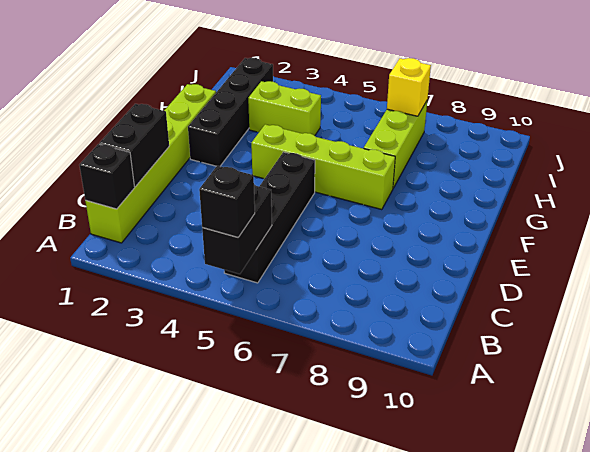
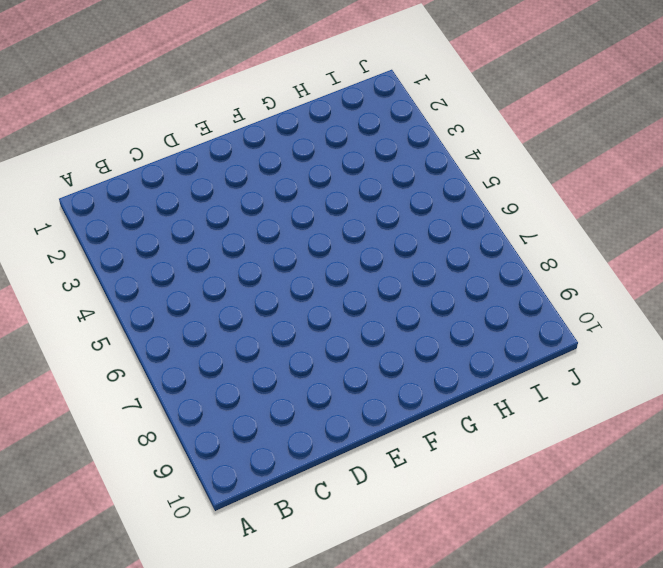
none -> lime 1x6 brick [85,84,216,243]
none -> black 1x4 brick [224,152,315,283]

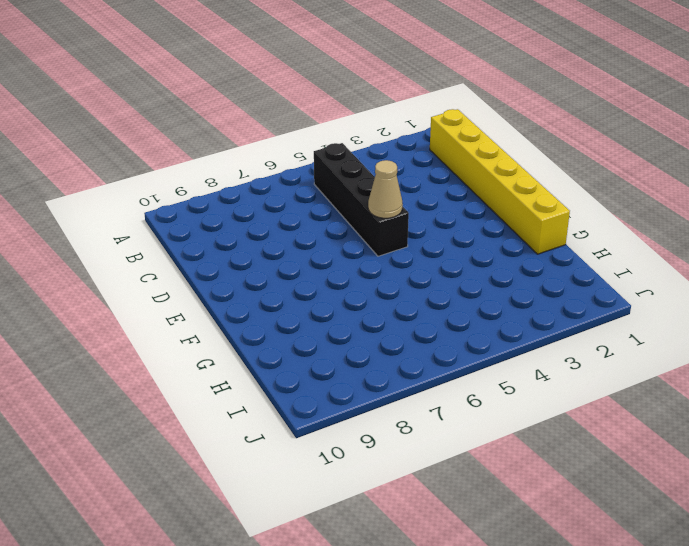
yellow 1x6 brick [430,109,570,254] -> lime 1x6 brick [85,84,216,243]
tan 1x1 cone [368,160,403,218] -> none
none -> black 1x4 brick [188,58,273,166]
none -> lime 1x4 brick [251,124,395,210]

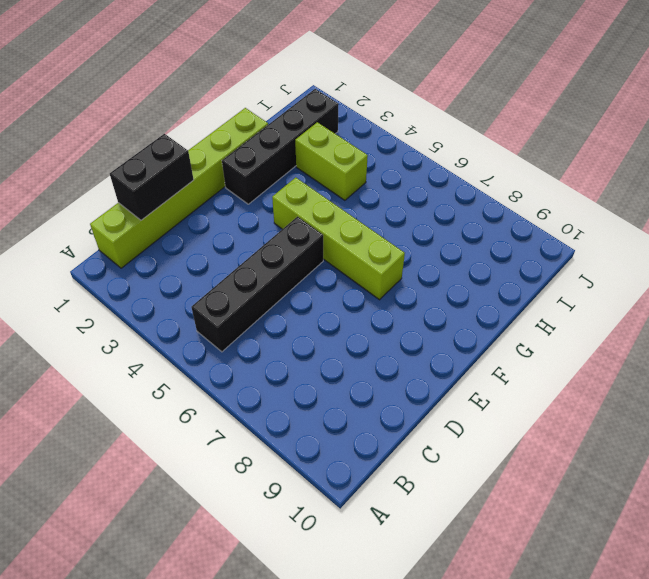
none -> lime 1x3 brick [364,101,427,188]
none -> black 1x2 brick [202,184,272,274]

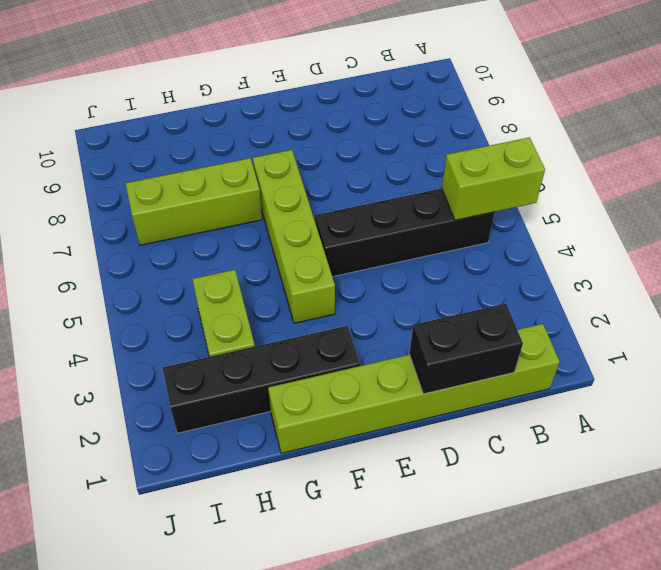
lime 1x2 brick [442,137,545,220] -> black 1x2 brick [202,184,272,274]
none -> black 1x1 brick [79,144,135,209]
none -> yellow 1x1 brick [387,58,431,116]

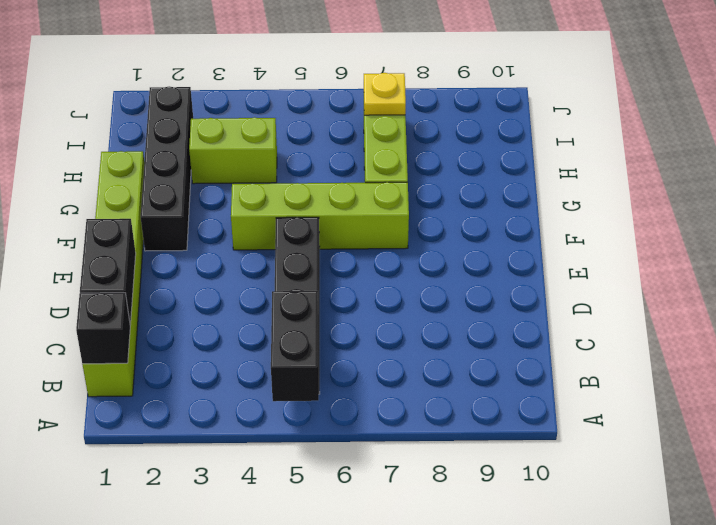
yellow 1x1 plate [364,73,406,115] -> yellow 1x1 brick [387,58,431,116]
none -> black 1x1 brick [199,166,255,237]

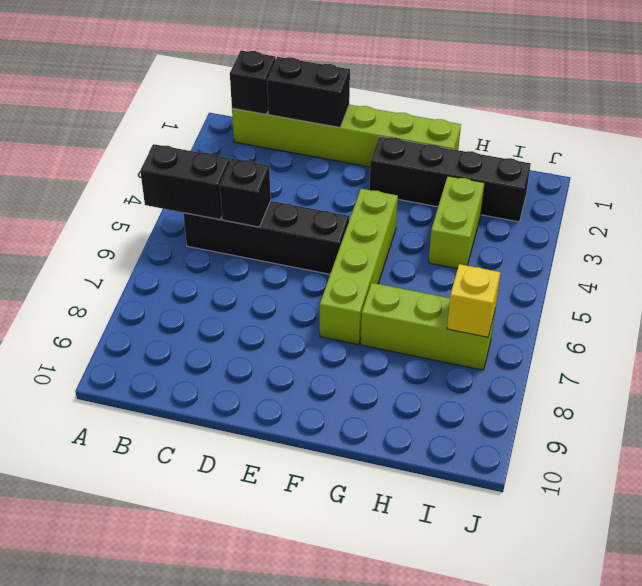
black 1x1 brick [220,159,271,227] -> black 1x1 brick moved to [199,166,255,237]

